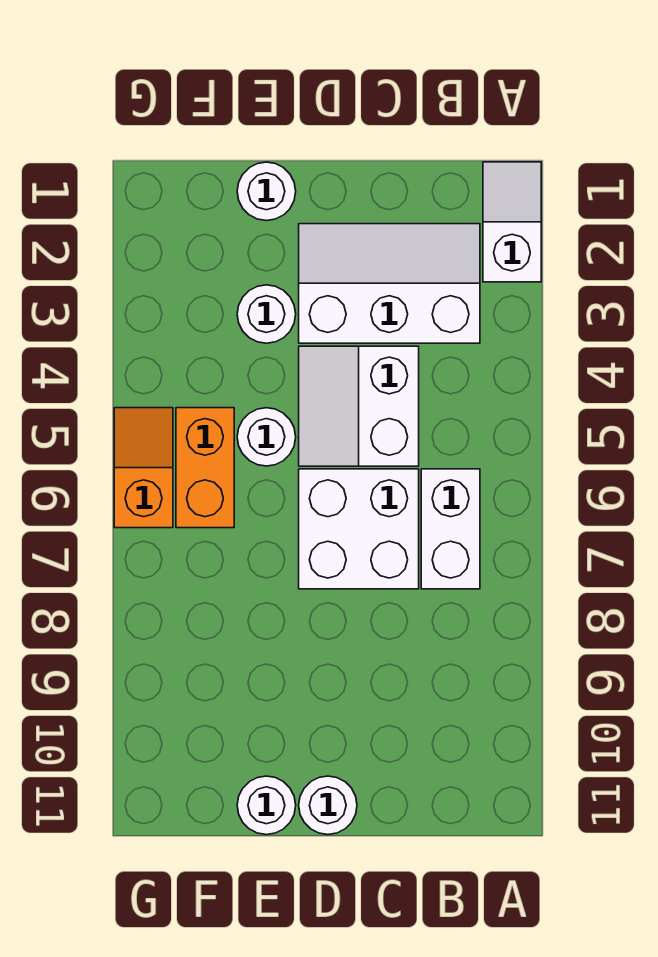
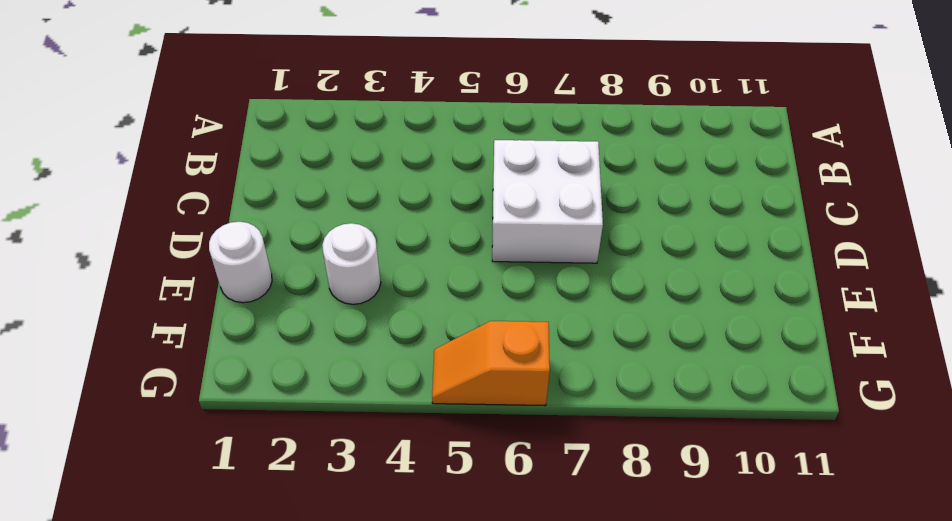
none -> white 1x2 slope [483,162,541,282]
none -> white 2x3 slope [299,224,480,343]
none -> white 1x2 brick [421,469,480,589]

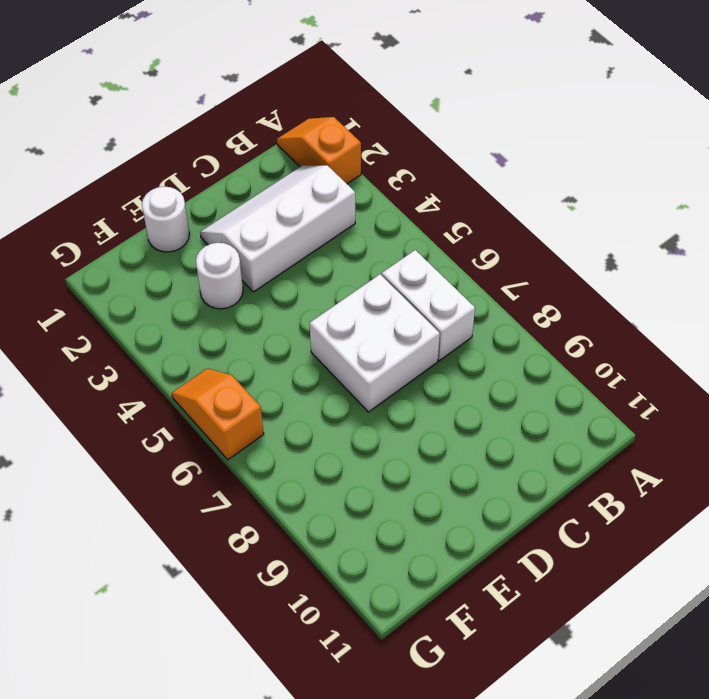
orange 1x2 slope [277,117,361,184] -> white 1x2 slope [483,162,541,282]
none -> white 2x2 slope [299,346,419,466]
none -> white 1x1 round brick [299,776,357,835]
none -> white 1x1 round brick [237,408,296,466]

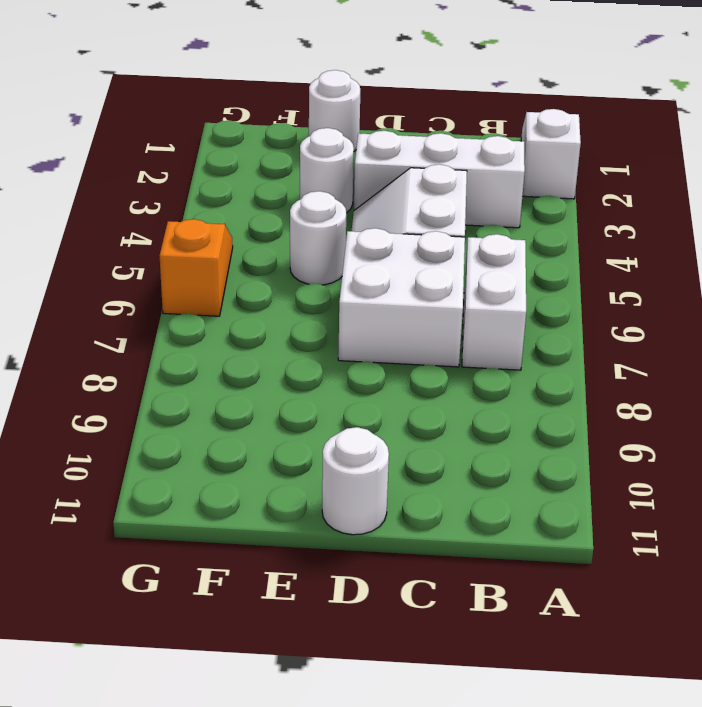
none -> white 1x1 round brick [237,776,296,835]
none -> orange 1x2 brick [176,408,234,528]

